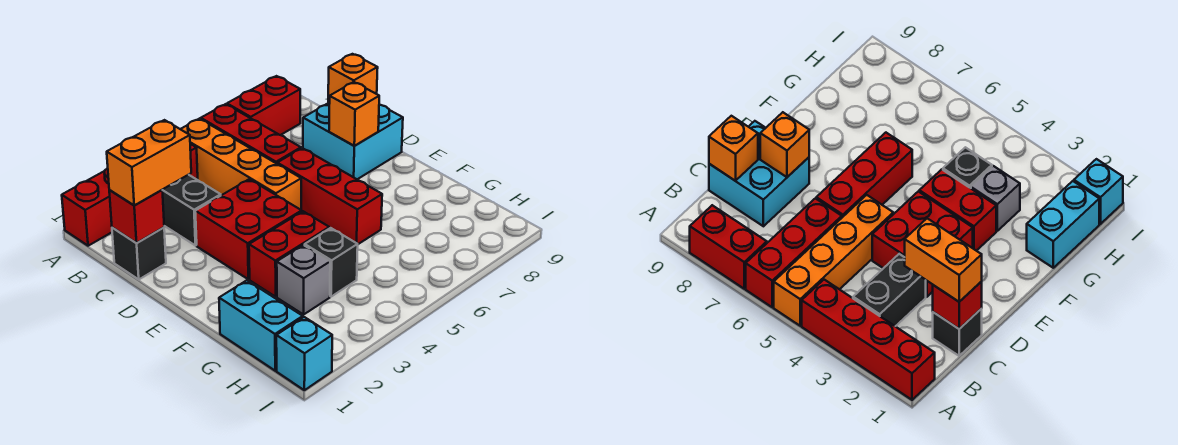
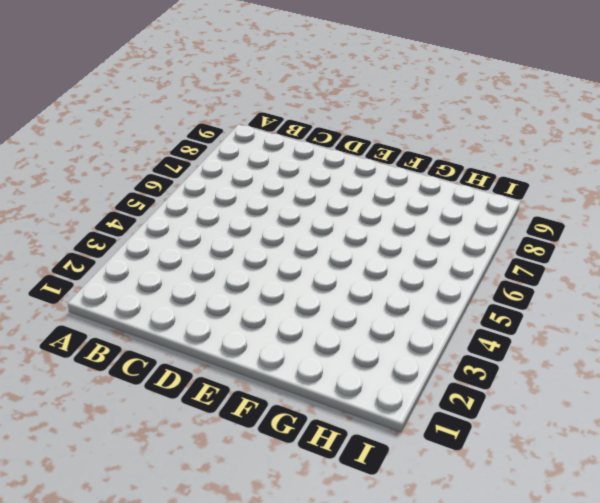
none -> red 1x4 brick [62,144,198,246]
none -> orange 1x4 brick [181,119,301,210]
none -> red 1x3 brick [201,104,301,164]

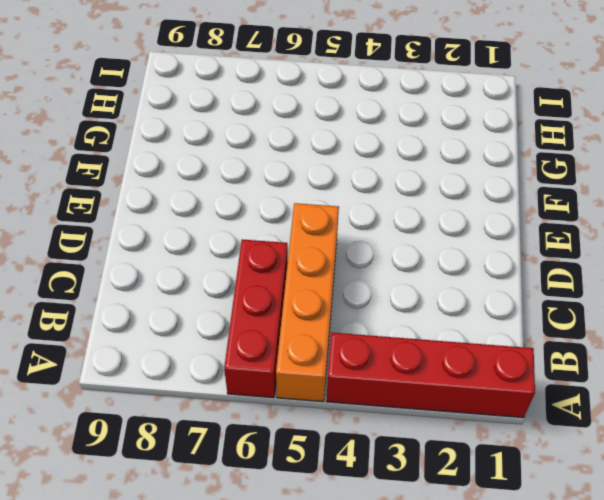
none -> red 1x2 brick [227,76,300,135]
none -> black 1x2 brick [162,175,221,246]
none -> black 1x1 brick [112,227,166,279]

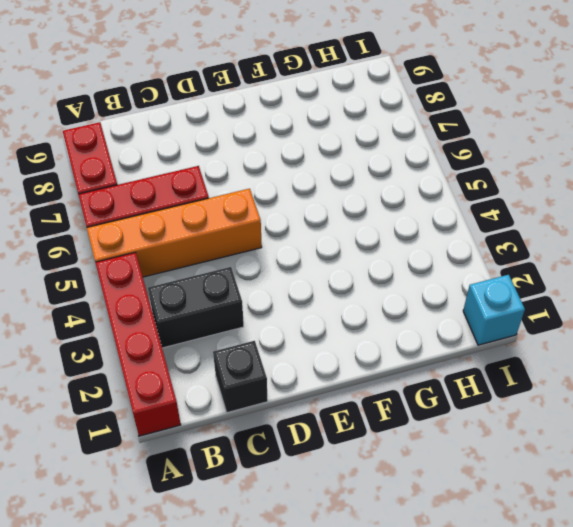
none -> cyan 2x2 brick [303,103,403,179]
none -> red 2x2 brick [195,179,302,279]
none -> red 1x3 brick [277,148,382,244]

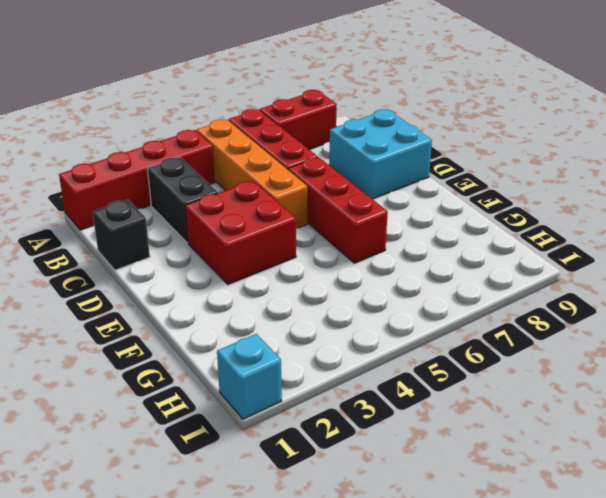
none -> red 1x2 brick [249,211,329,297]
none -> cyan 1x2 brick [219,280,303,371]
none -> grey 1x1 brick [277,245,330,315]

